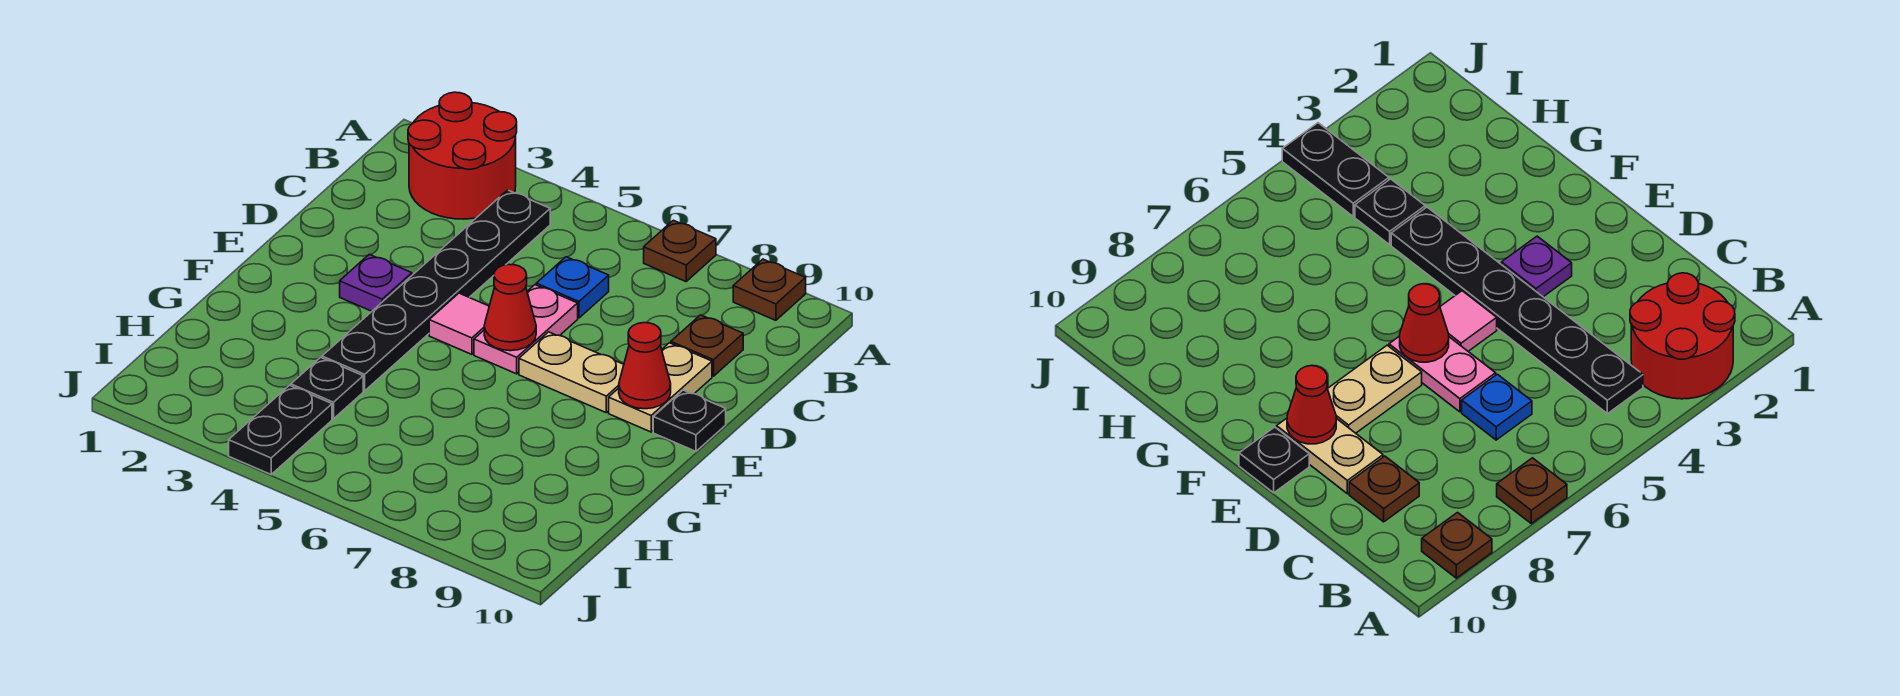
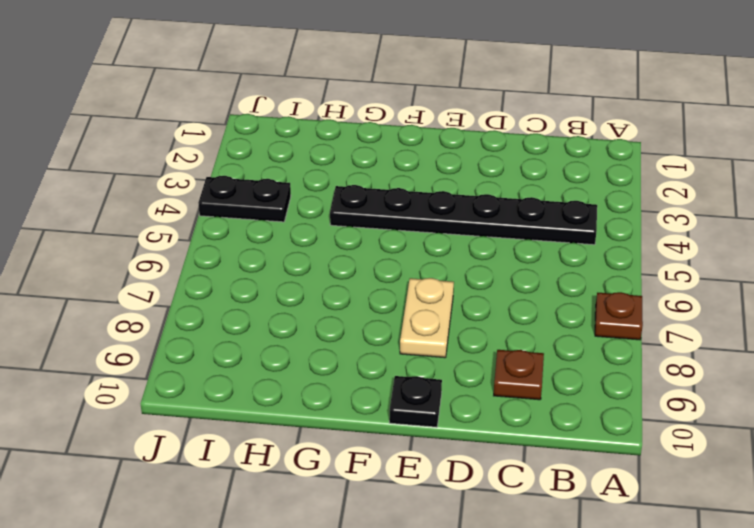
none -> red 2x2 round brick [408,92,517,219]
none -> brown 1x1 plate [733,259,806,320]
none -> blue 1x1 plate [536,257,609,318]

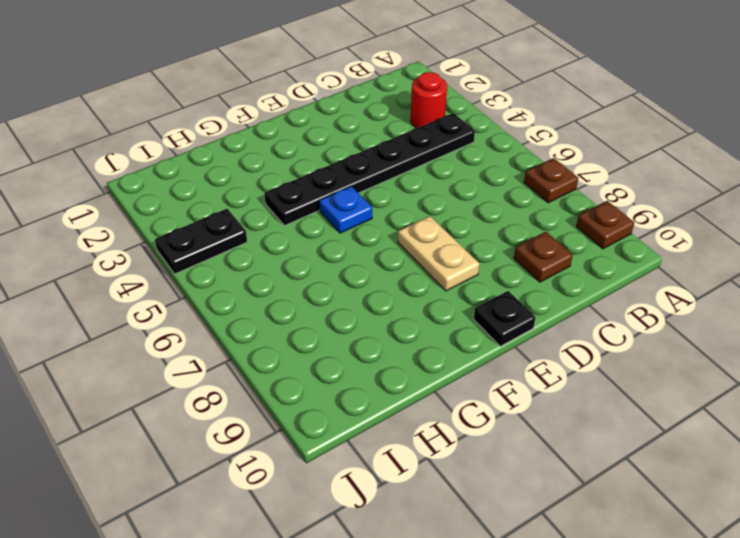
red 1x1 round brick [411,72,447,128] -> red 2x2 round brick [408,92,517,219]
blue 1x1 plate [319,186,372,233] -> blue 1x1 plate moved to [536,257,609,318]
none -> pink 1x2 plate [474,285,578,374]
none -> tan 1x2 plate [609,343,712,432]
none -> purple 1x1 plate [340,254,412,311]

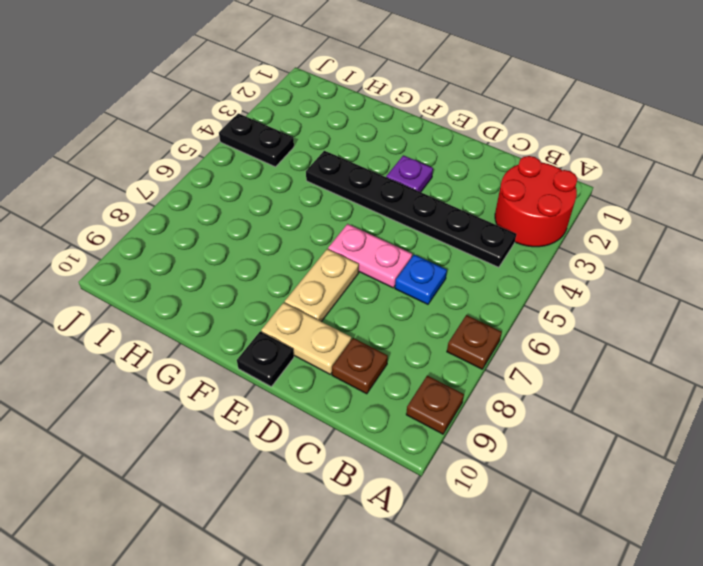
none -> pink 1x1 tile [429,293,489,354]
none -> black 1x1 plate [291,357,363,419]
none -> red 1x1 cone [484,264,536,351]

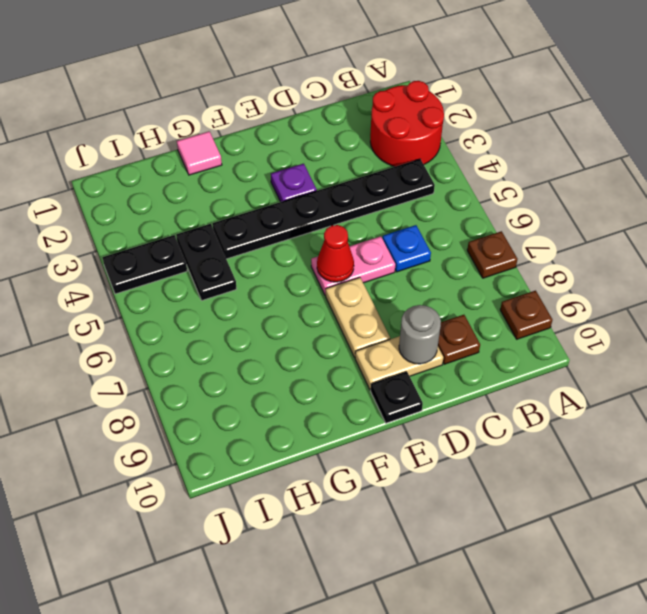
grey 1x1 round brick [399,305,441,364] -> none
pink 1x1 tile [177,131,222,175] -> pink 1x1 tile moved to [429,293,489,354]
black 1x2 plate [176,224,237,300] -> black 1x1 plate [291,357,363,419]
none -> red 1x1 cone [619,323,671,409]

